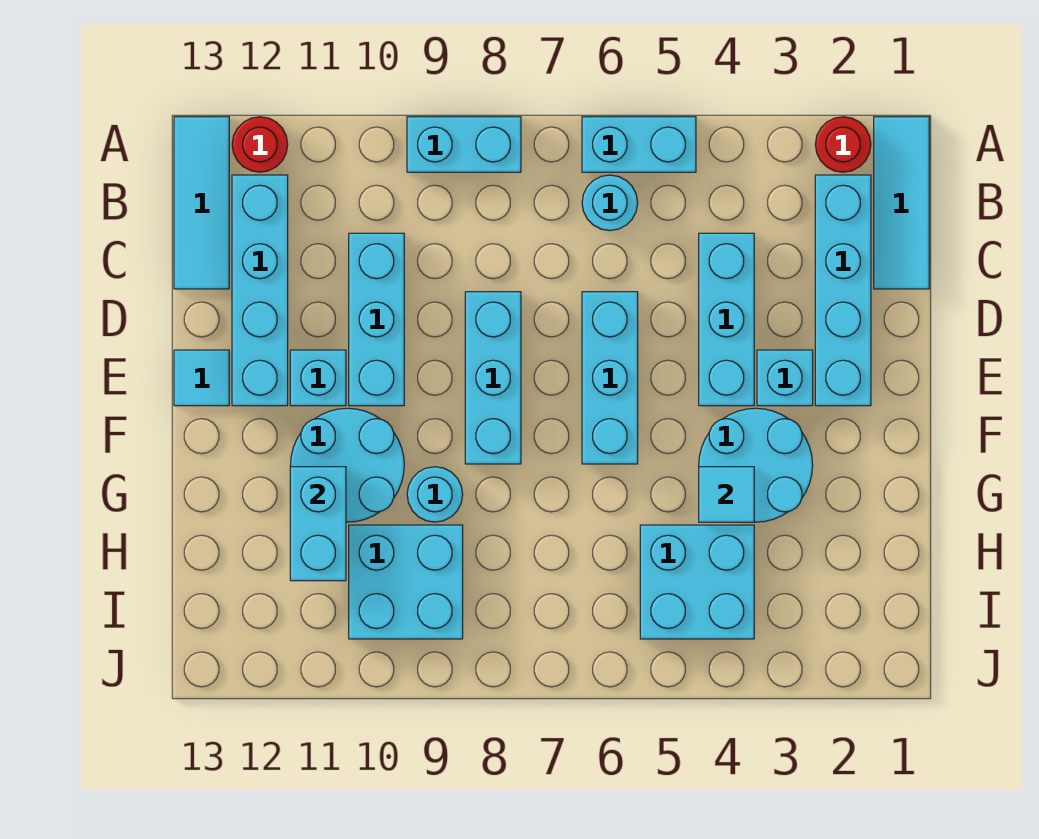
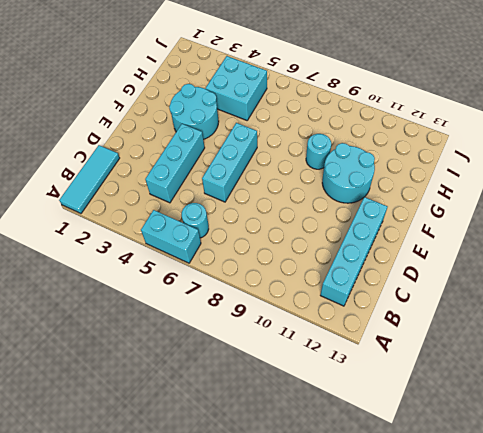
none -> red 1x1 round brick [815,117,871,172]
none -> cyan 1x2 brick [407,117,521,172]
none -> red 1x1 round brick [232,117,288,172]

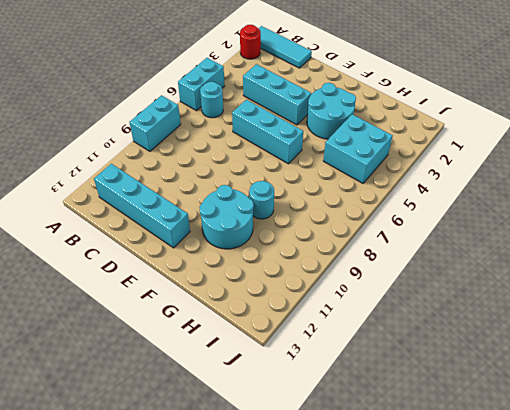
none -> red 1x1 round brick [232,117,288,172]
none -> cyan 1x3 tile [174,117,229,289]
none -> cyan 1x4 brick [815,175,871,406]

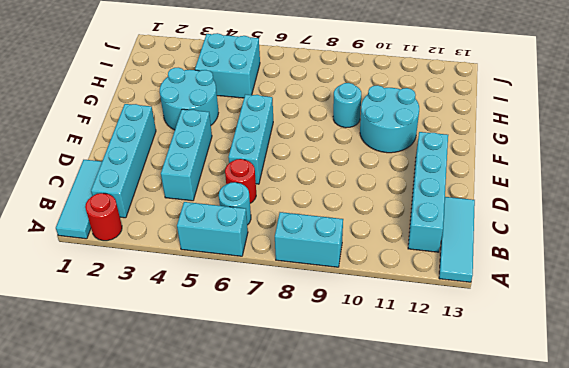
red 1x1 round brick [225,159,256,203] -> red 1x1 round brick moved to [232,117,288,172]
none -> cyan 1x3 brick [349,233,404,406]
none -> cyan 1x3 brick [465,292,521,464]
none -> cyan 1x1 brick [757,350,813,406]

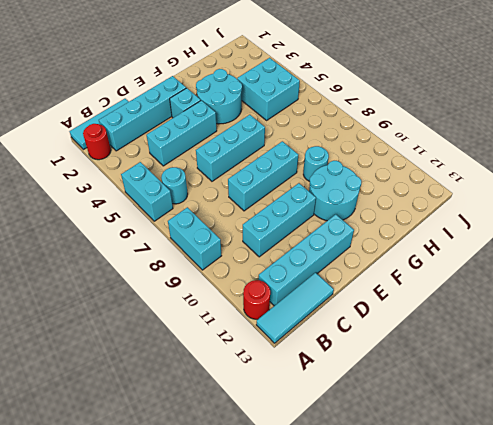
none -> cyan 1x1 brick [290,350,346,406]
none -> cyan 1x1 tile [174,350,229,406]
none -> cyan 2x2 brick [349,525,463,639]

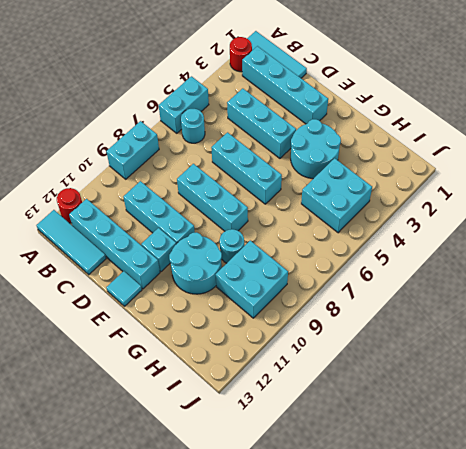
none -> cyan 1x1 brick [757,350,813,406]
none -> cyan 1x1 tile [699,467,754,522]
none -> cyan 1x2 brick [290,467,346,581]

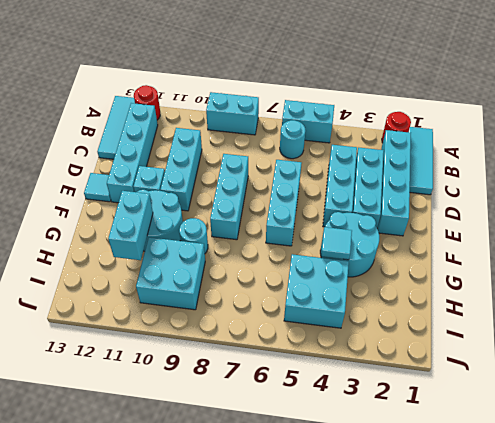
cyan 1x3 brick [352,148,384,227] -> cyan 1x1 brick [757,350,813,406]

